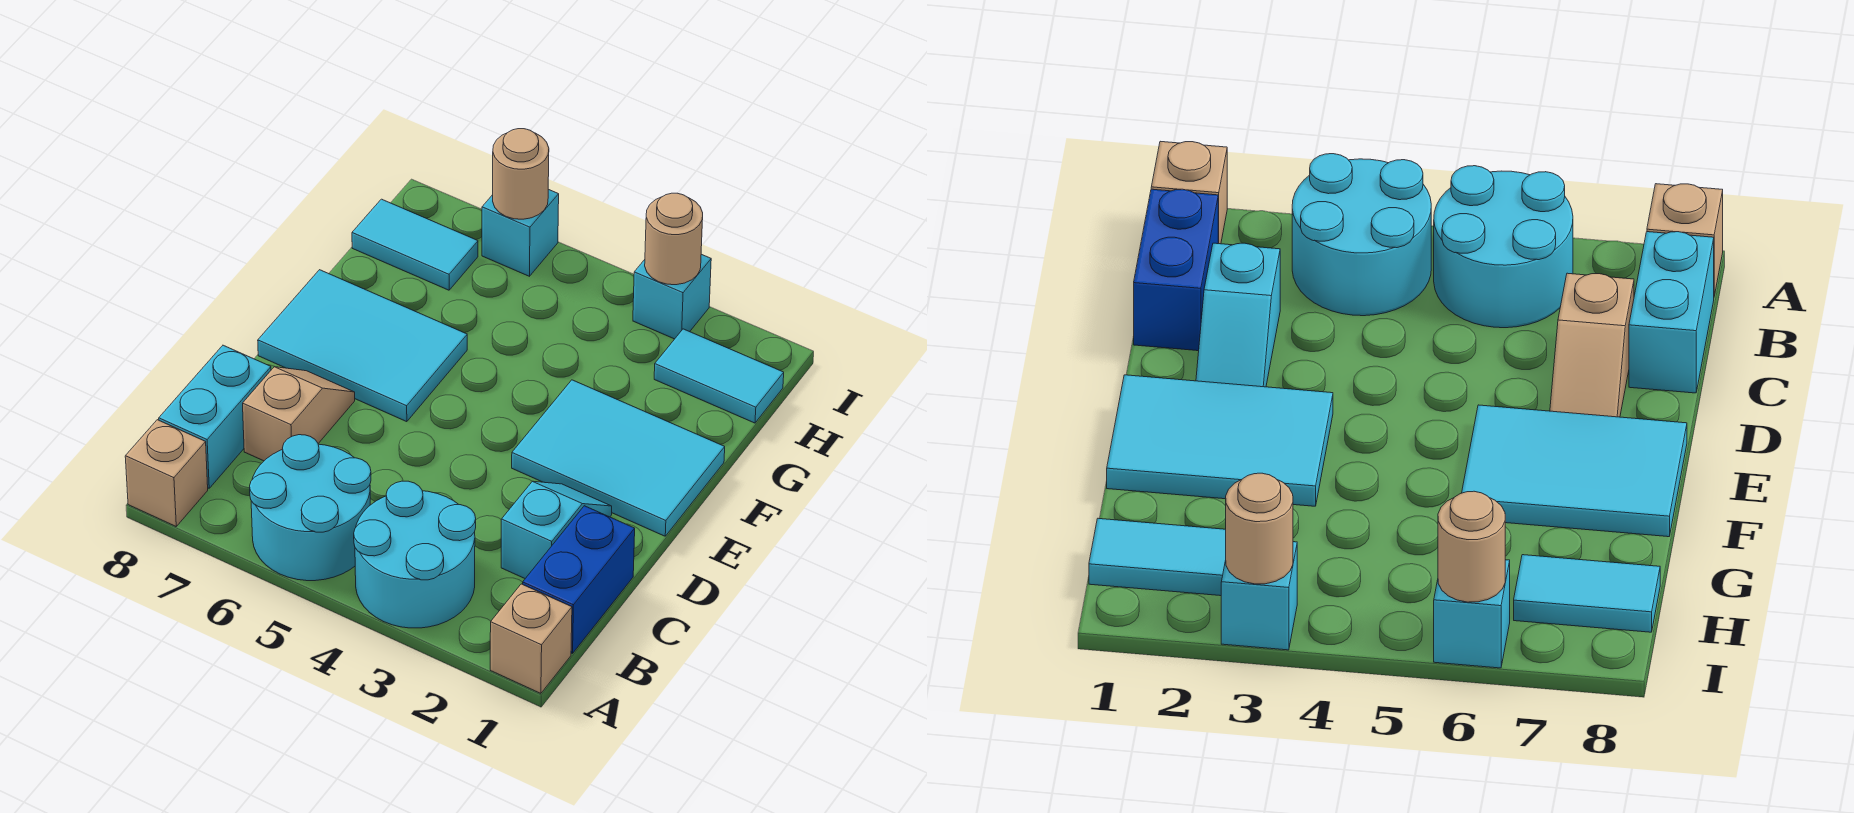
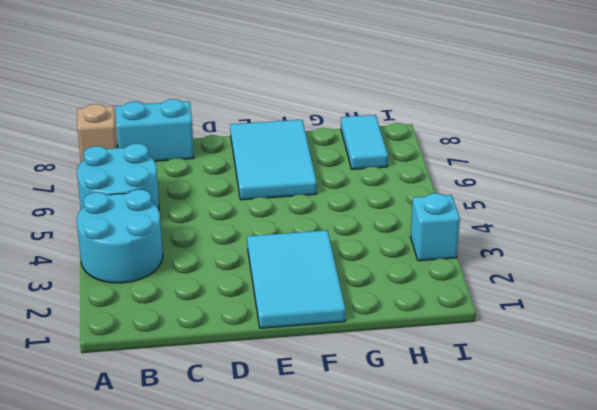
none -> tan 1x1 brick [490,584,572,693]
none -> blue 1x2 brick [523,506,635,654]
none -> cyan 1x2 slope [501,481,612,578]

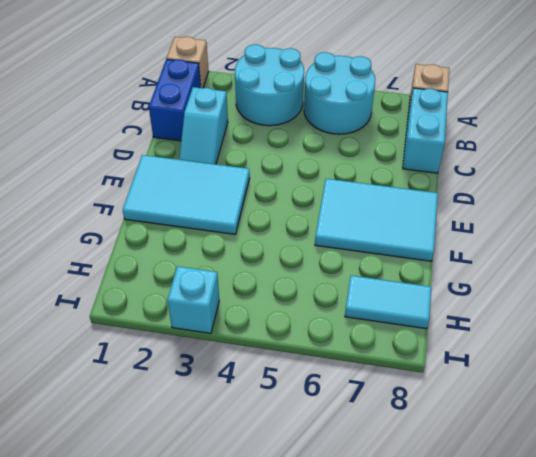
none -> tan 1x2 slope [243,367,355,461]
none -> cyan 1x2 tile [654,329,784,423]
none -> cyan 1x1 brick [482,189,559,276]

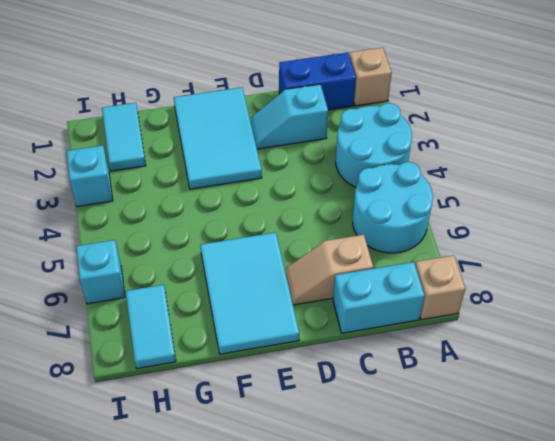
none -> tan 1x1 round brick [645,193,703,285]
none -> tan 1x1 round brick [493,129,549,219]

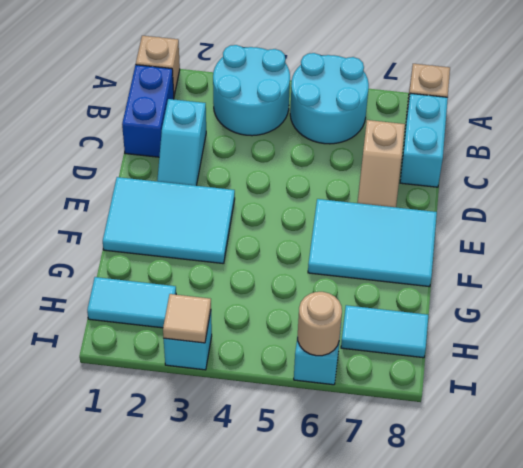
tan 1x1 tile [163,294,211,343] -> tan 1x1 round brick [645,193,703,285]

